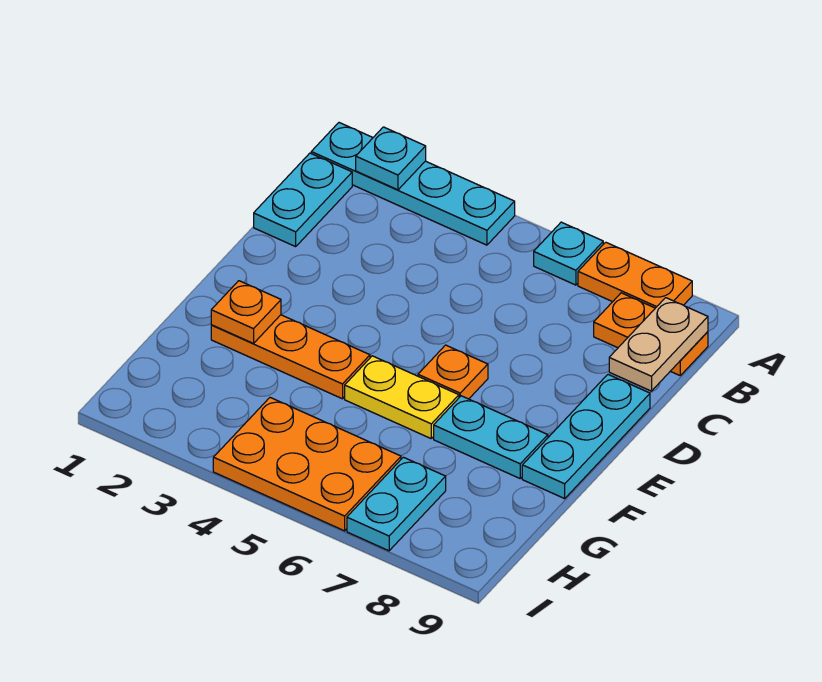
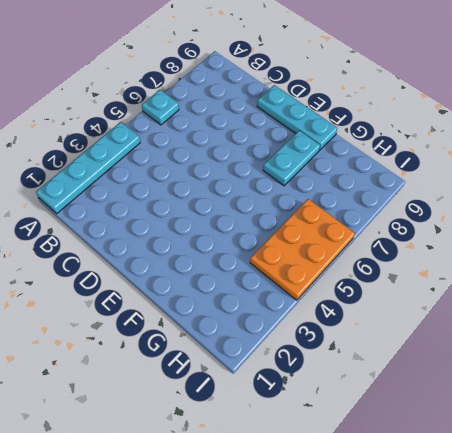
none -> orange 1x2 plate [578,242,692,308]
none -> cyan 1x2 plate [254,153,352,247]
none -> orange 1x2 plate [594,293,708,375]

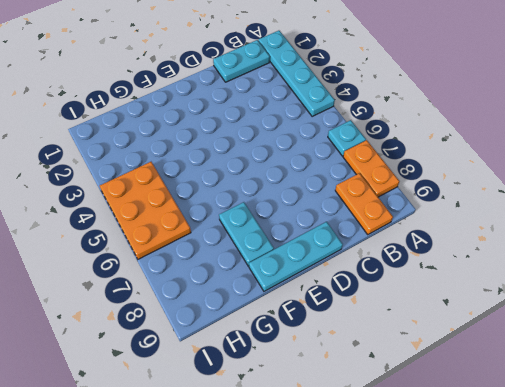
none -> orange 1x1 plate [418,345,488,399]
none -> orange 1x3 plate [211,315,370,399]
none -> yellow 1x2 plate [345,356,459,438]

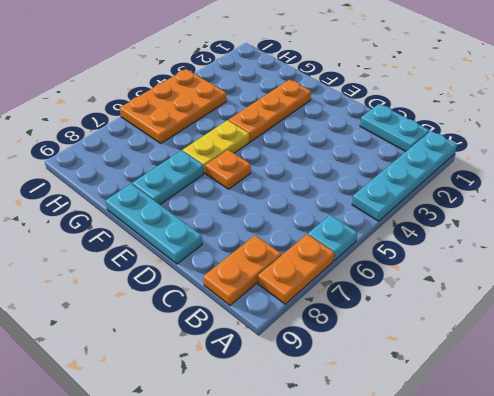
none -> cyan 1x2 plate [347,457,446,551]
none -> cyan 1x1 plate [356,127,426,190]
none -> tan 1x2 plate [609,298,708,391]

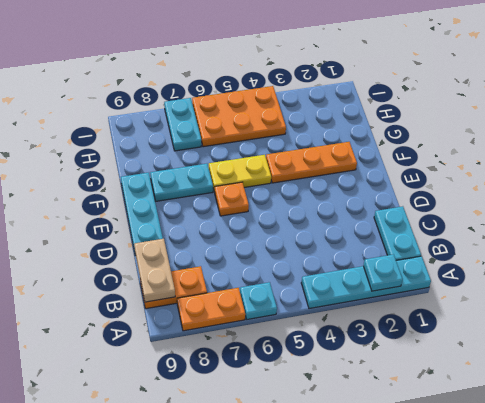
none -> orange 1x1 plate [211,281,281,343]

